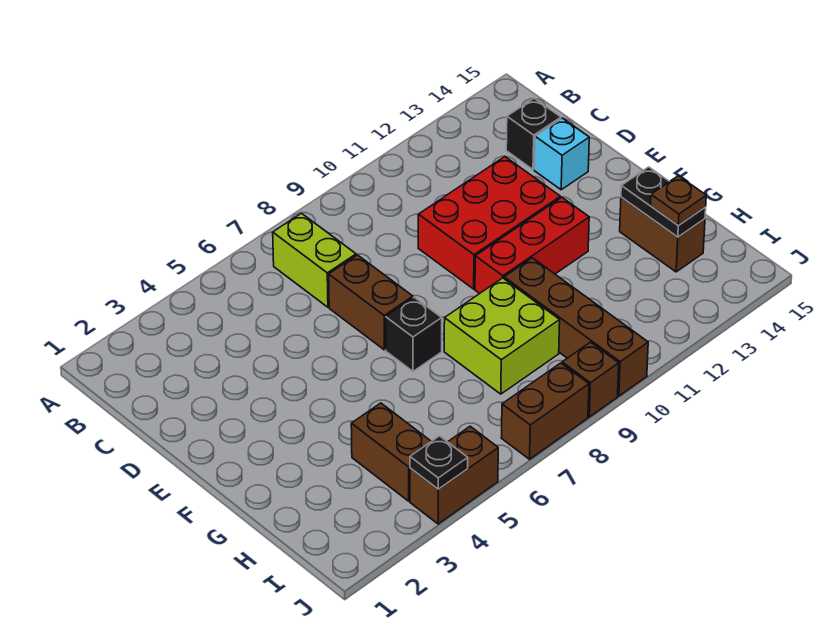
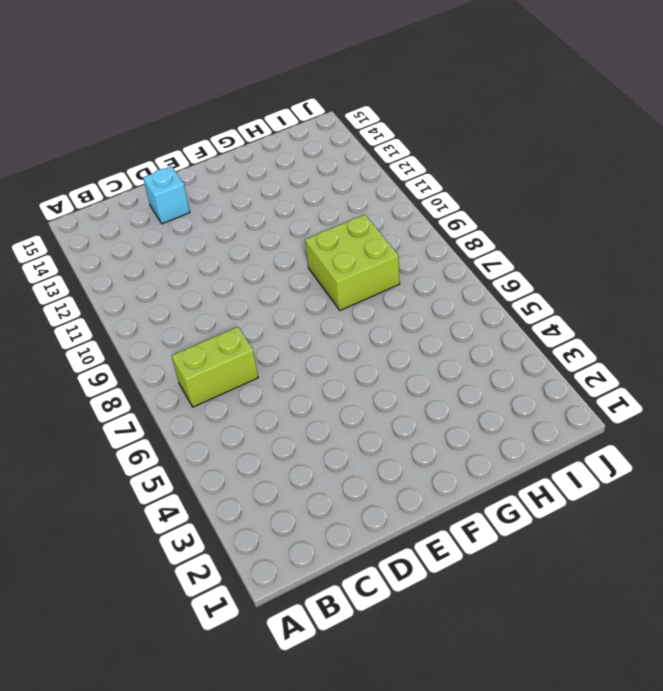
none -> black 1x1 brick [506,98,561,169]
none -> brown 1x2 brick [329,255,413,350]
none -> red 2x3 brick [418,157,560,289]

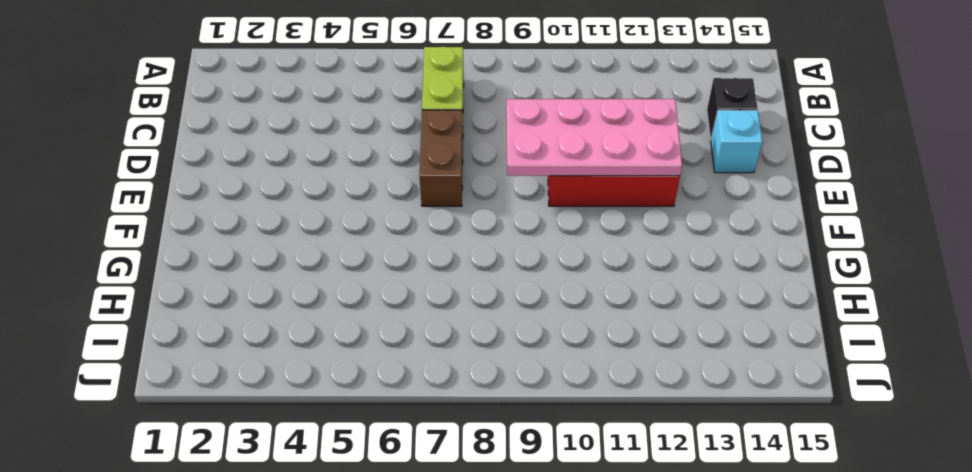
pink 2x4 plate [506,99,682,176] -> none
none -> black 1x1 brick [386,297,442,371]
none -> red 1x3 brick [475,197,589,294]
none -> lime 2x2 brick [444,278,560,394]

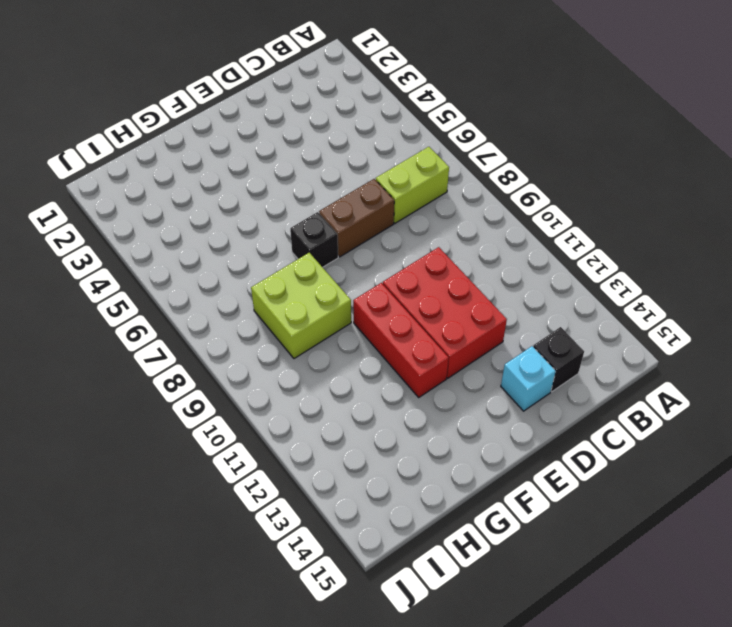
none -> brown 1x4 brick [504,258,648,396]
none -> brown 1x2 brick [620,197,705,272]
none -> brown 1x2 brick [351,403,431,501]

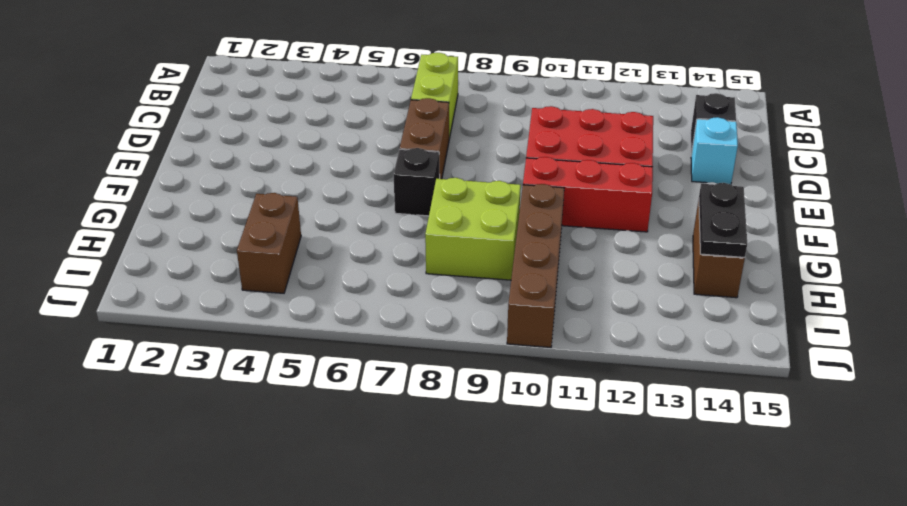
none -> brown 1x2 brick [410,426,498,524]
none -> brown 1x2 brick [501,363,589,459]
none -> brown 1x1 brick [562,342,619,417]

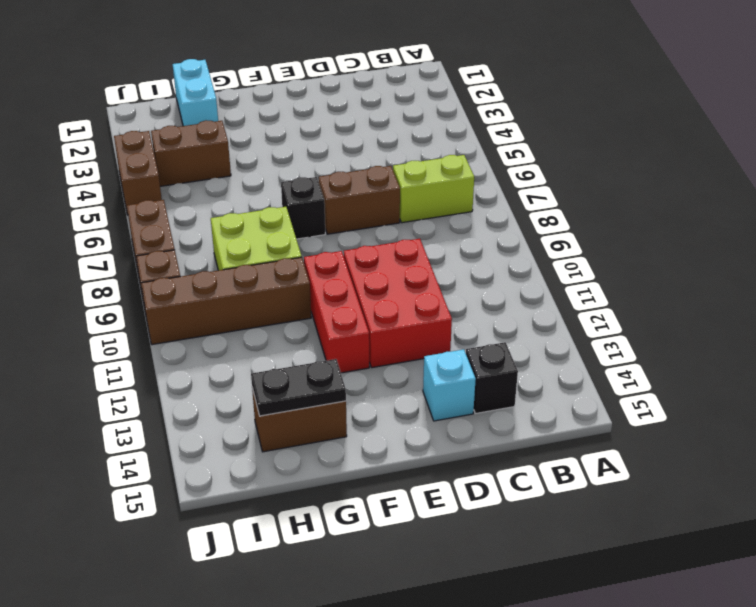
cyan 1x2 brick [173,59,218,126] -> none
none -> black 1x1 plate [410,436,468,489]
none -> brown 1x1 plate [651,176,706,225]

